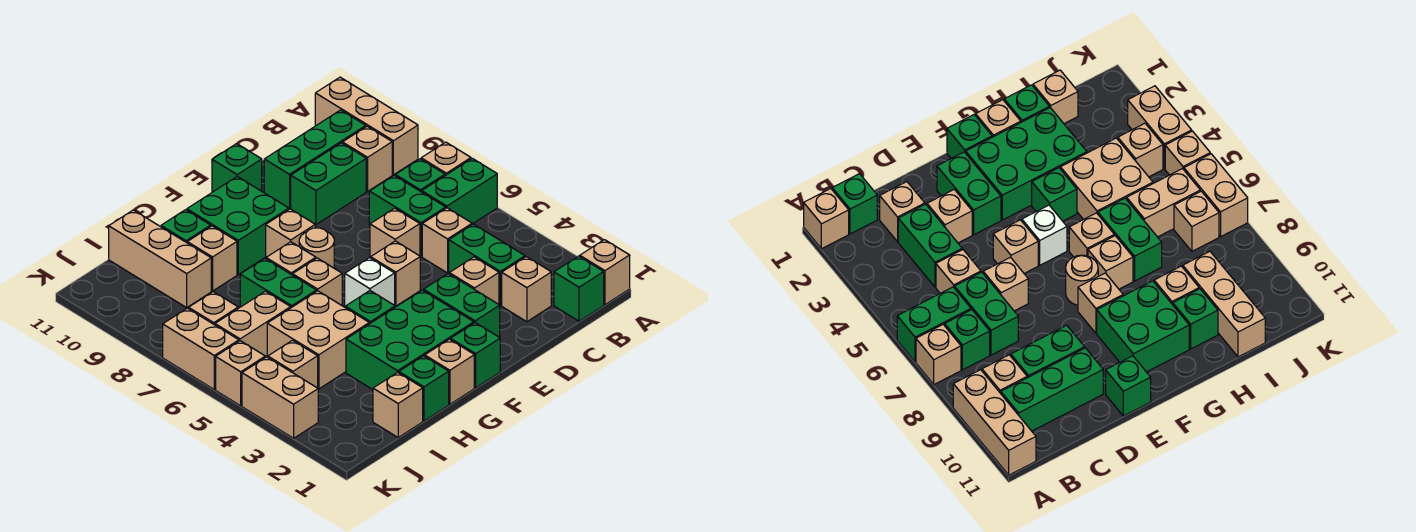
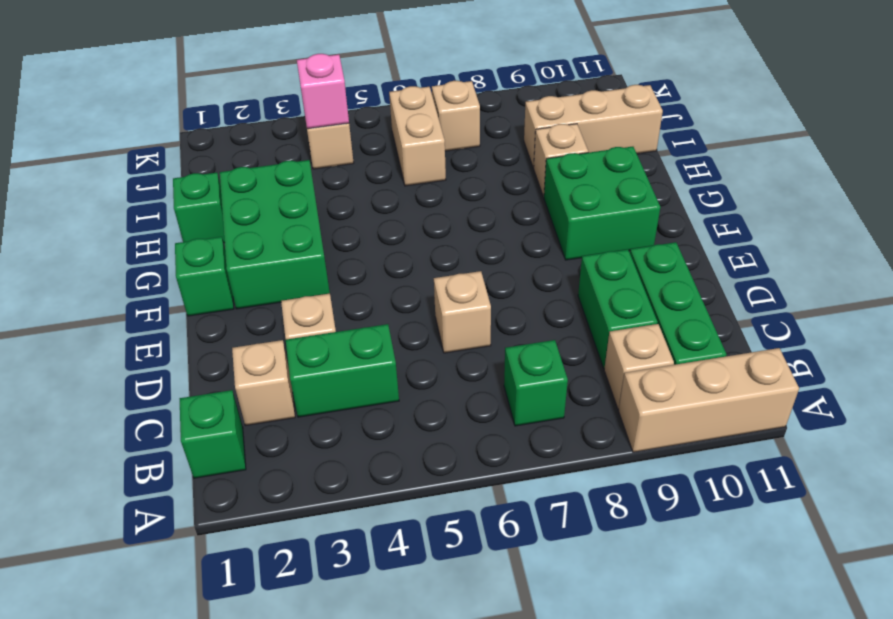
pink 1x1 brick [297,54,349,129] -> none
none -> tan 1x1 brick [580,240,630,305]
none -> green 1x2 brick [422,158,497,224]
none -> tan 1x1 brick [421,142,471,175]
none -> tan 1x1 brick [422,208,472,273]

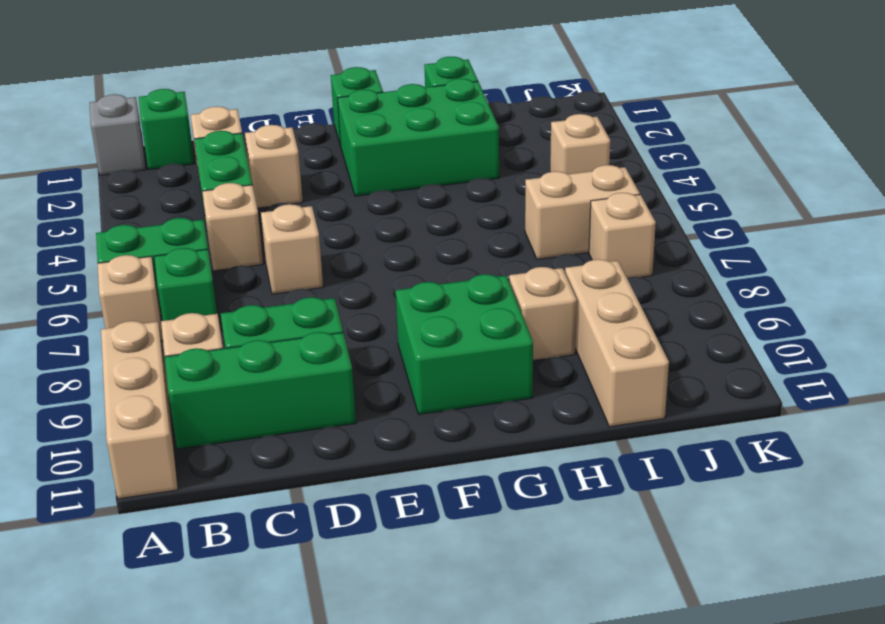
grey 1x1 brick [89,94,146,175] -> tan 1x1 brick [580,240,630,305]
none -> green 1x2 brick [369,175,446,257]
none -> green 1x2 brick [424,274,500,337]
none -> tan 1x1 brick [371,241,420,306]
none -> green 1x1 brick [212,144,262,192]

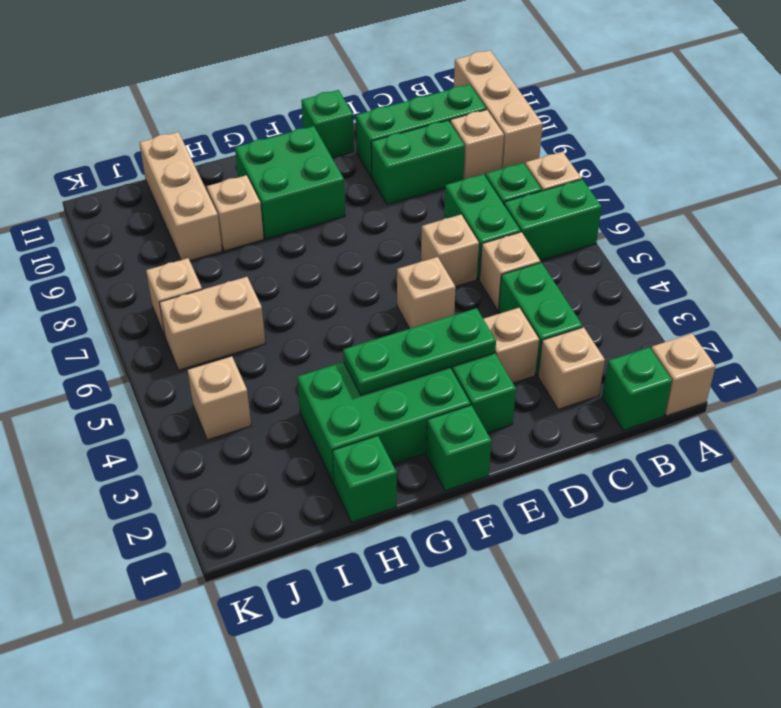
green 1x3 plate [343,308,496,395] -> none
none -> white 1x1 brick [345,258,395,306]
none -> tan 1x1 round brick [299,228,334,268]
none -> tan 1x1 brick [266,209,315,257]
none -> tan 1x1 brick [425,339,474,404]

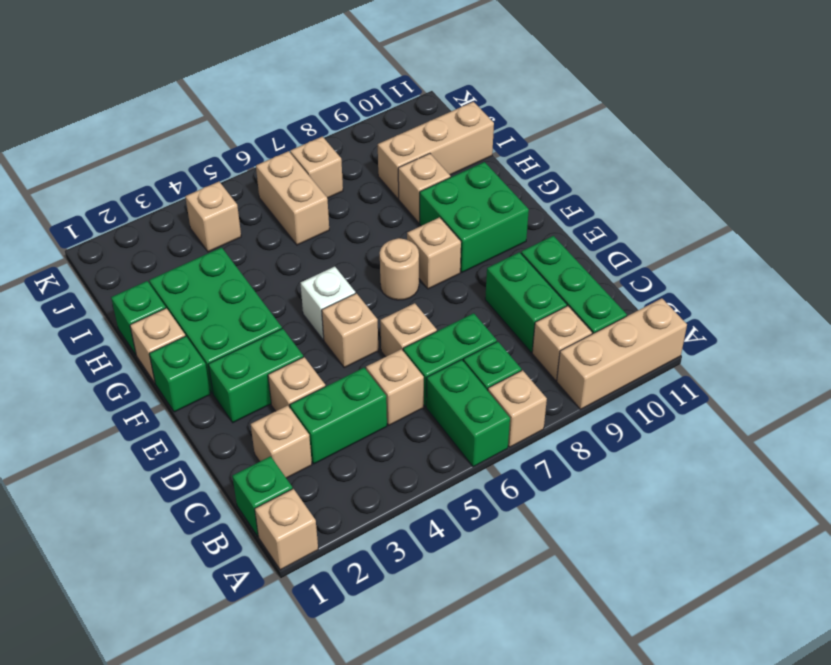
none -> green 1x1 brick [212,144,262,192]
none -> green 1x1 brick [345,291,395,324]
none -> tan 1x1 brick [293,258,342,305]
none -> tan 1x1 brick [266,242,316,275]

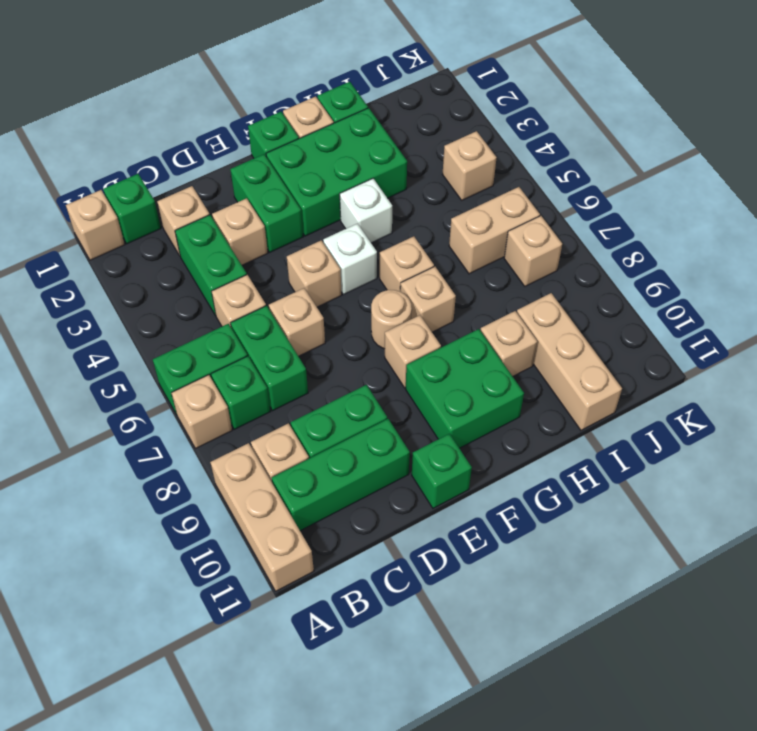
white 1x1 brick [340,179,392,243] -> green 1x1 brick [345,291,395,324]
none -> tan 2x2 brick [267,291,369,389]
none -> green 1x2 brick [240,259,316,308]
none -> green 1x1 brick [161,210,211,243]
none -> tan 1x1 brick [373,372,423,437]

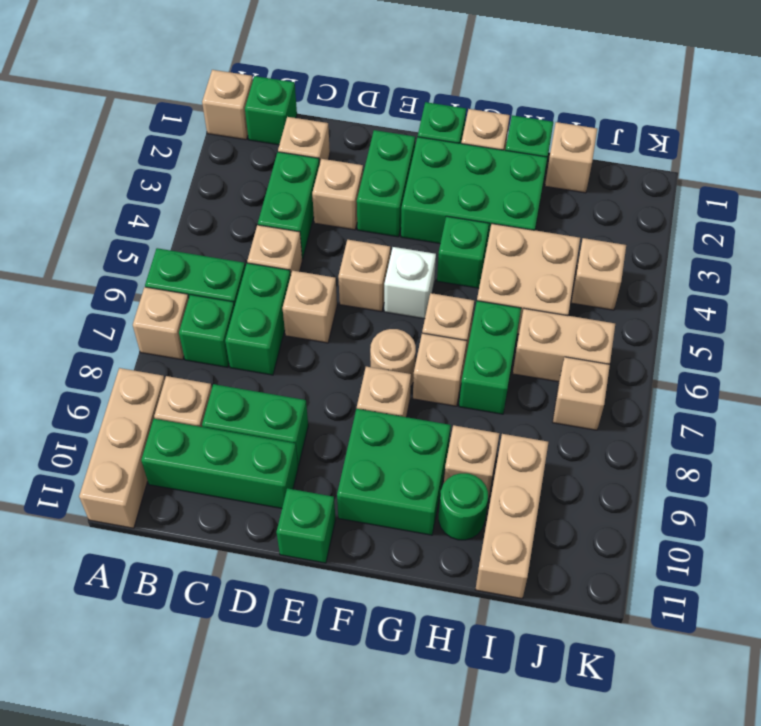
green 1x1 round brick [439,473,488,540] -> green 1x1 brick [161,210,211,243]
none -> tan 1x2 brick [242,357,318,438]
none -> tan 1x1 brick [216,341,265,406]
none -> tan 1x2 brick [163,308,239,389]

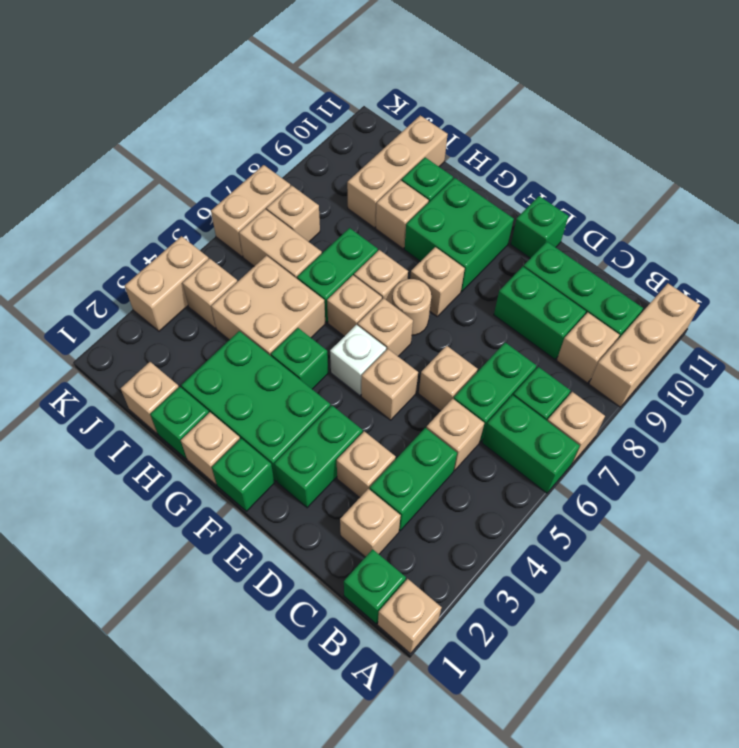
tan 1x1 brick [358,298,413,356] -> tan 1x1 brick moved to [216,341,265,406]

